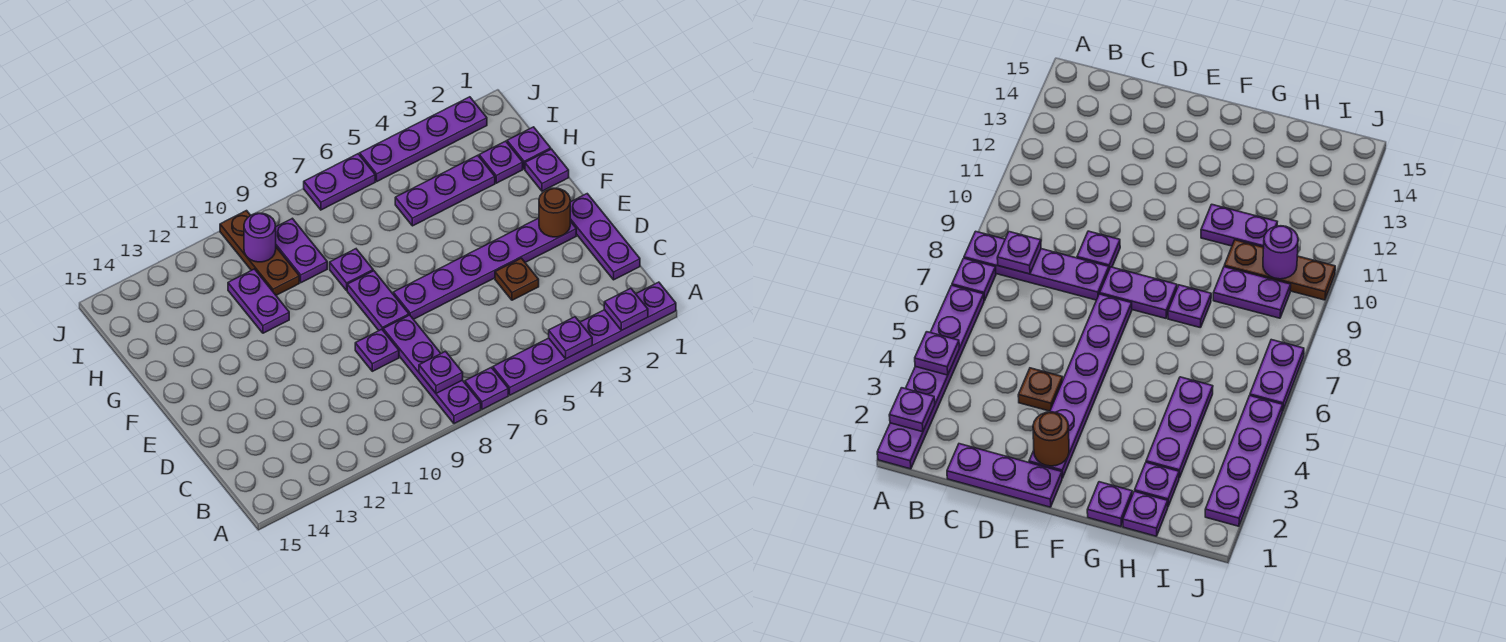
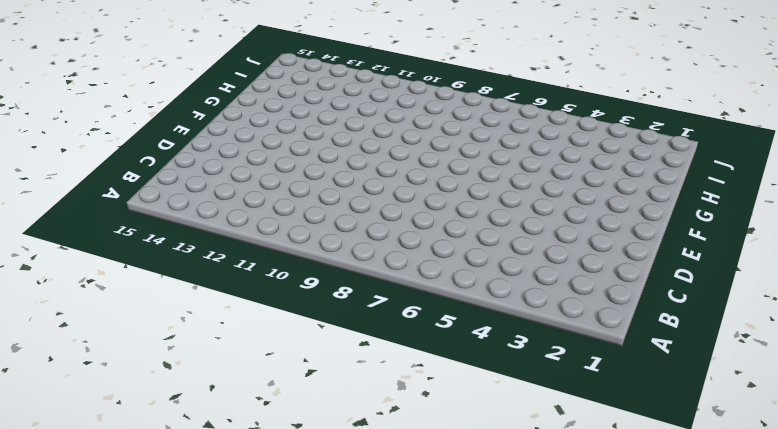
none -> purple 1x6 plate [493,282,676,395]
none -> purple 1x1 plate [465,367,508,409]
none -> purple 1x4 plate [383,315,481,424]

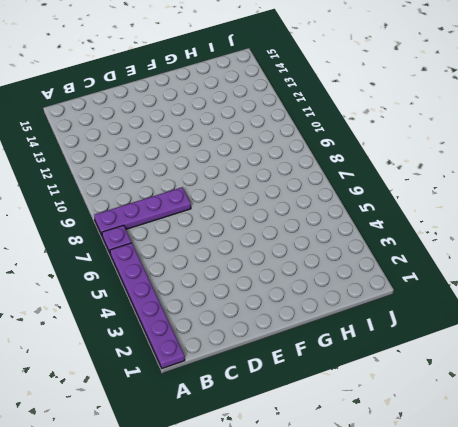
none -> purple 1x3 plate [570,194,640,280]
none -> brown 1x1 plate [495,258,539,300]
none -> purple 1x1 plate [355,329,399,371]

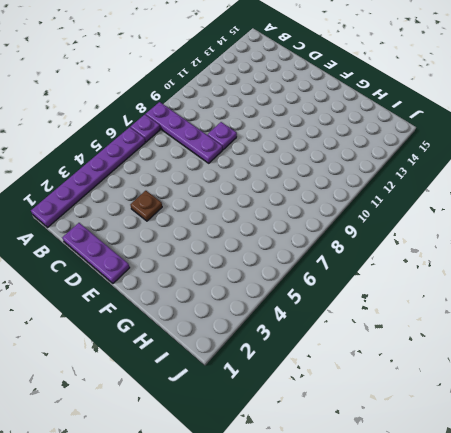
none -> purple 1x6 plate [393,218,576,319]
none -> purple 1x2 plate [347,271,409,330]
none -> purple 1x1 plate [525,149,569,191]

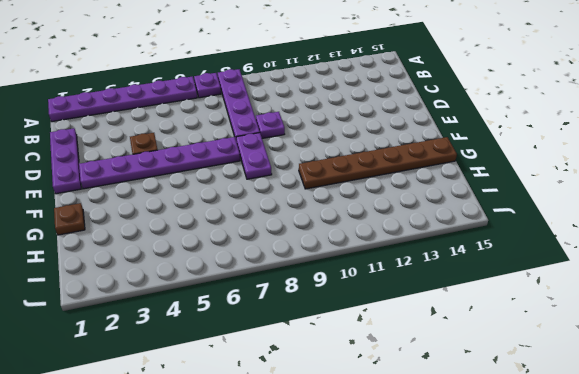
brown 1x1 plate [54,203,85,235] -> purple 1x1 plate [525,149,569,191]
brown 1x6 plate [299,137,457,189] -> purple 1x2 plate [228,269,289,333]
none -> purple 1x1 plate [330,249,373,290]
none -> purple 1x1 plate [507,127,551,169]
none -> purple 1x1 plate [479,141,523,183]

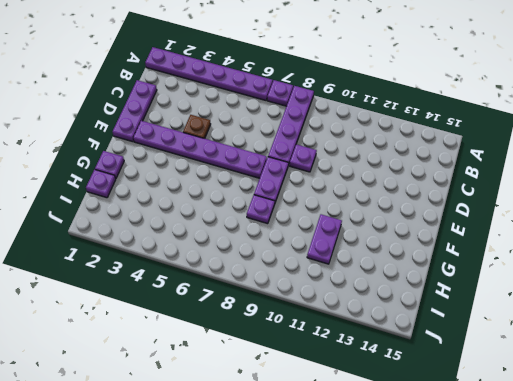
none -> purple 1x1 plate [479,141,523,183]
none -> purple 1x3 plate [395,155,495,226]
none -> purple 1x2 plate [276,218,327,283]

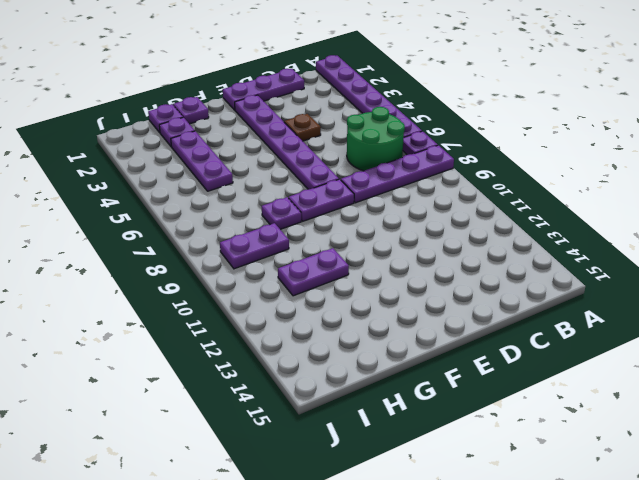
green 2x2 round brick [347,107,405,171] -> none
none -> purple 1x1 plate [355,329,399,371]
none -> brown 1x3 plate [220,211,299,295]
none -> purple 1x4 plate [360,97,487,181]

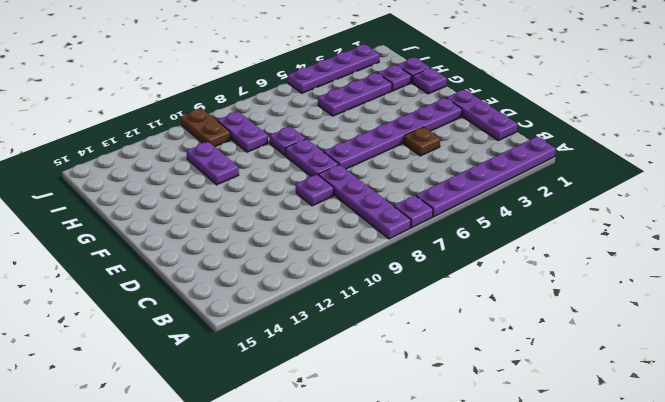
brown 1x2 plate [181,108,231,147] -> brown 1x3 plate [220,211,299,295]
none -> purple 1x2 plate [304,154,375,210]
none -> purple 1x1 plate [604,288,648,331]
none -> purple 1x1 plate [549,317,592,359]

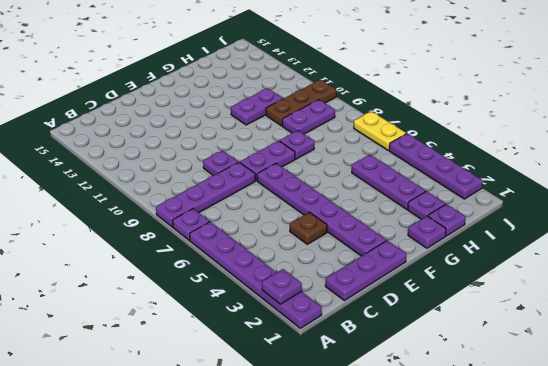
yellow 1x2 plate [354,111,406,150] -> purple 1x2 plate [304,154,375,210]
none -> purple 1x1 plate [549,317,592,359]
none -> purple 1x1 plate [419,351,463,393]
none -> brown 1x1 round brick [539,188,570,237]

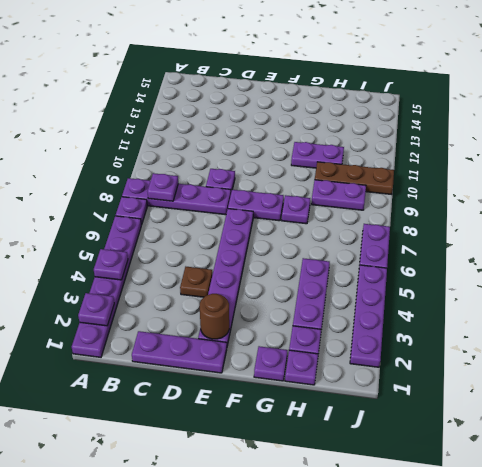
none -> purple 1x1 round brick [244,213,276,262]

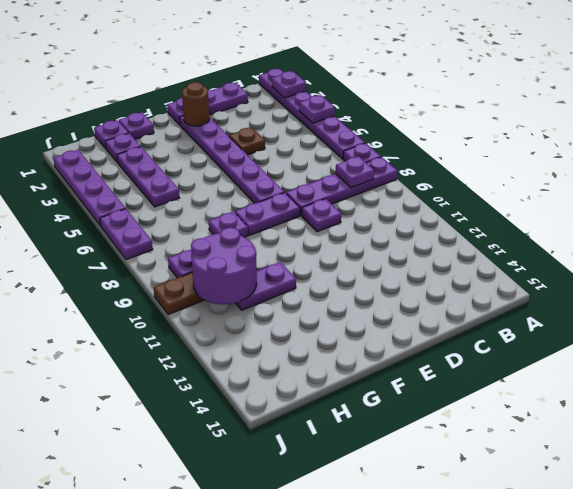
purple 2x2 round brick [191,227,257,304] -> purple 1x1 round brick [244,213,276,262]

